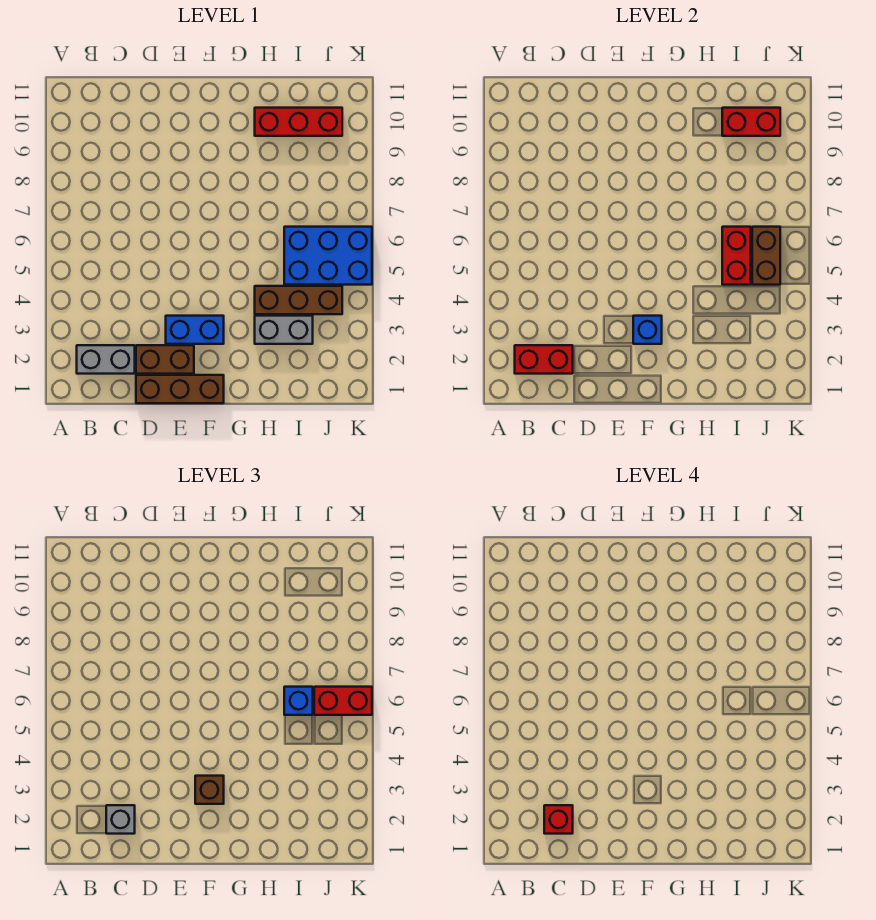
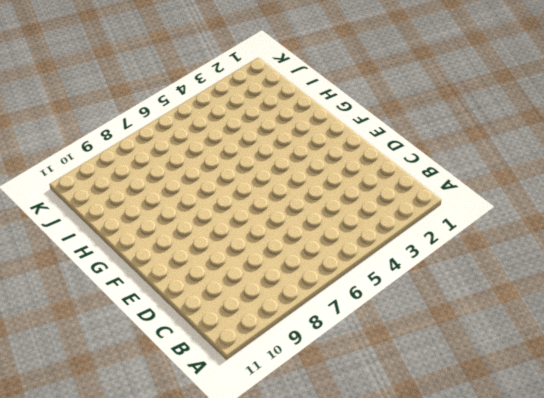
none -> grey 1x2 brick [77,345,135,374]
none -> brown 1x3 brick [136,375,224,403]
none -> brown 1x2 brick [136,345,194,374]

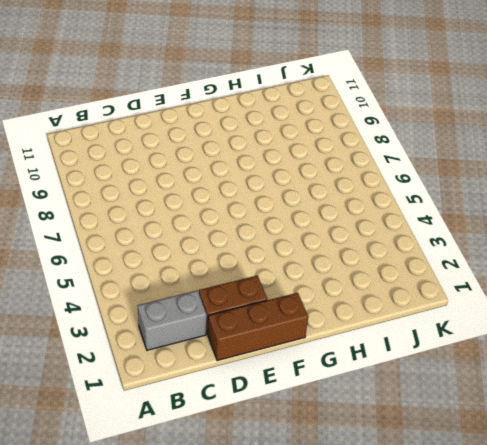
none -> blue 1x2 brick [166,316,224,344]
none -> grey 1x2 brick [255,316,313,344]
none -> brown 1x3 brick [255,286,342,314]

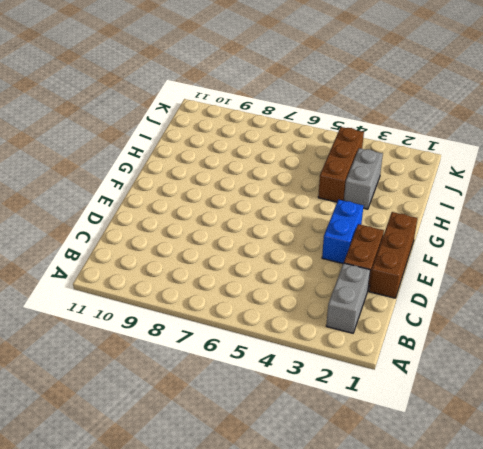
none -> red 1x3 brick [255,108,342,136]
none -> blue 2x3 brick [284,227,372,285]
none -> red 1x2 brick [515,345,573,374]

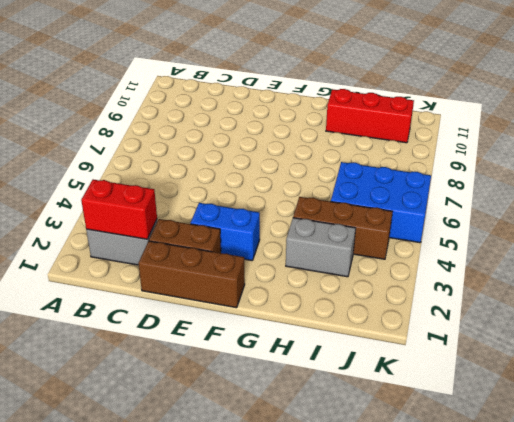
none -> blue 1x1 brick [633,316,662,344]
none -> red 1x2 brick [722,227,751,285]
none -> red 1x2 brick [722,108,780,136]

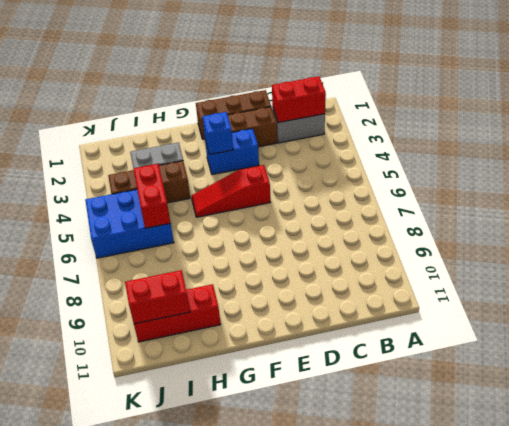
red 1x3 slope [191,165,270,217] -> none
none -> brown 1x2 brick [752,227,780,285]
none -> grey 1x1 brick [106,805,135,834]
none -> brown 1x1 brick [195,776,224,804]

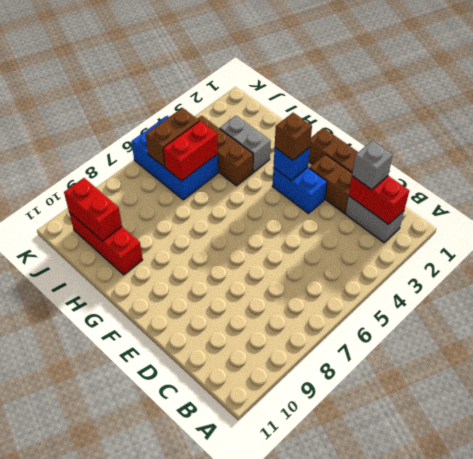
none -> blue 1x1 brick [284,687,313,715]
none -> red 1x2 brick [314,687,372,715]
none -> red 1x1 brick [544,805,573,834]

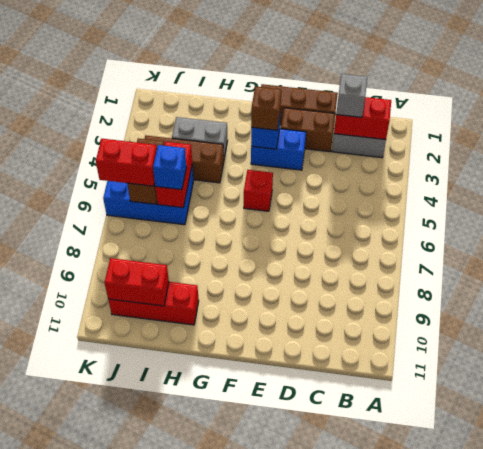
red 1x1 brick [244,170,273,211] -> red 1x1 brick moved to [544,805,573,834]

